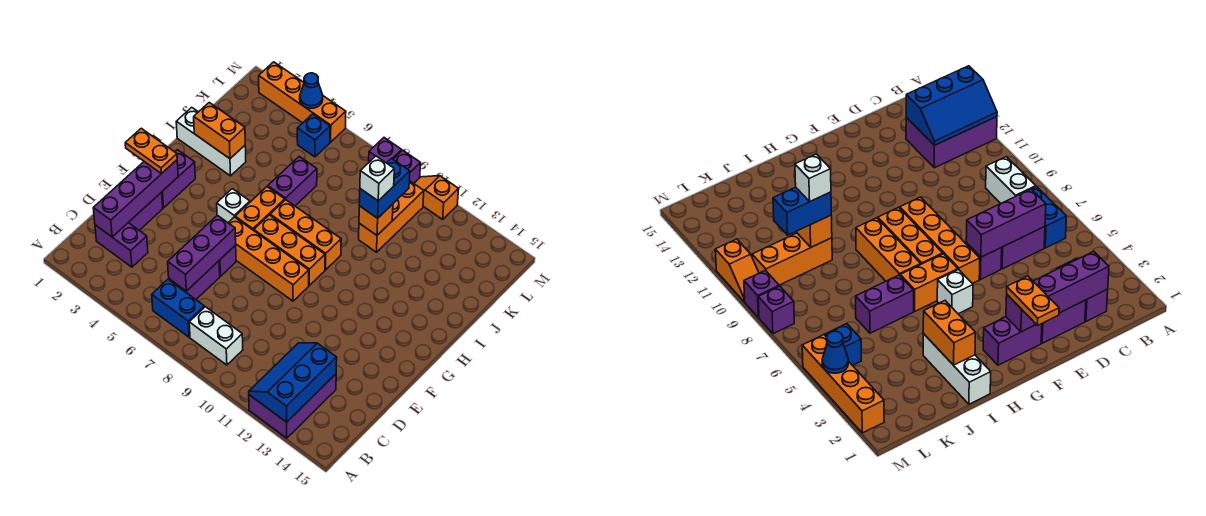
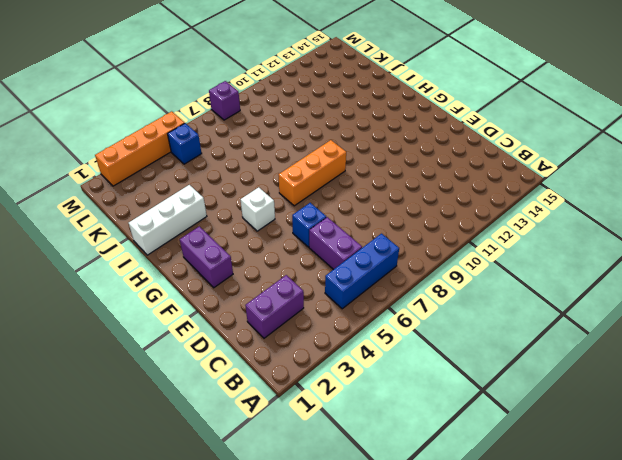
blue 1x3 brick [325,234,399,309] -> blue 1x2 brick [152,280,204,337]
blue 1x1 brick [292,203,326,247] -> purple 1x1 brick [219,245,236,276]
none -> purple 2x3 brick [249,374,336,438]
none -> white 1x2 brick [189,307,243,365]
none -> purple 1x2 brick [128,192,163,230]
none -> orange 1x4 brick [228,217,309,301]

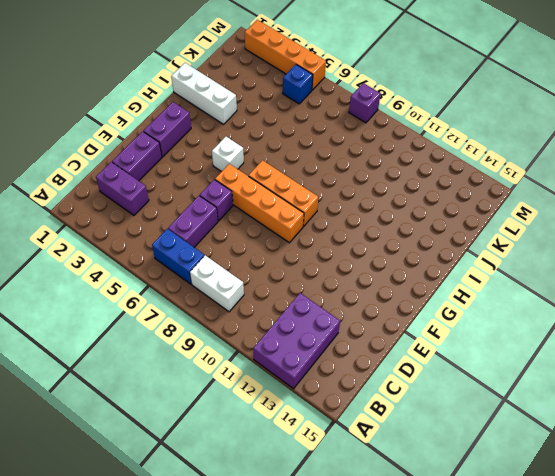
none -> orange 1x2 brick [235,187,285,231]
none -> orange 1x3 brick [270,200,341,270]
none -> purple 1x2 brick [268,156,317,206]
none -> orange 1x3 brick [359,181,424,252]

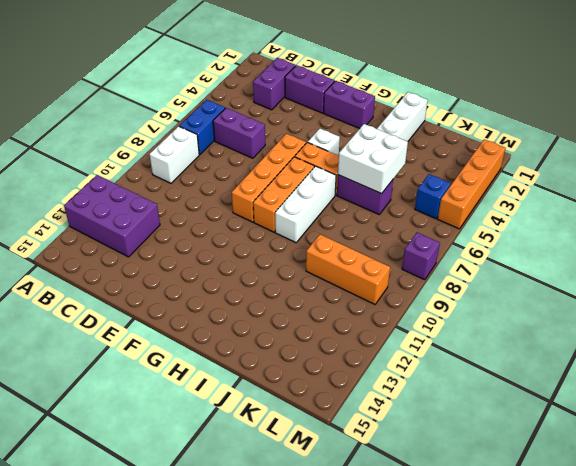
white 1x3 brick [275,166,336,243] -> orange 1x3 brick [270,200,341,270]
white 2x2 brick [338,124,408,194] -> none
none -> purple 1x1 brick [219,245,236,276]
none -> purple 1x1 brick [393,150,421,183]
none -> orange 1x2 slope [414,176,459,219]
none -> blue 2x3 slope [249,343,337,422]

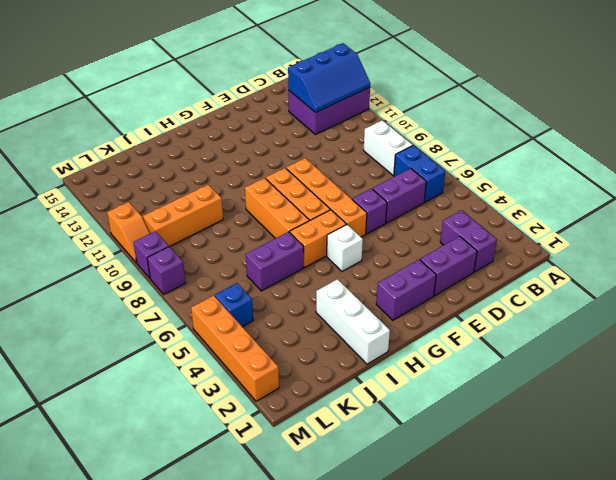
none -> purple 1x4 brick [93,160,178,237]
none -> purple 1x3 brick [168,215,236,291]
none -> orange 1x2 brick [194,103,245,159]
none -> orange 1x1 brick [359,204,393,235]

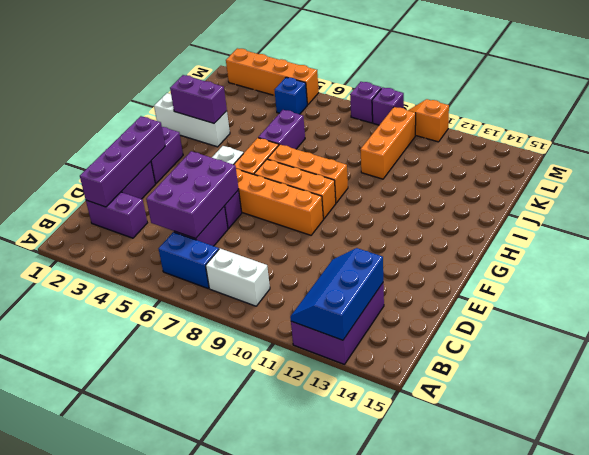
purple 2x3 brick [146,151,239,238] -> purple 1x3 brick [168,215,236,291]
purple 1x2 brick [170,75,227,123] -> orange 1x2 brick [194,103,245,159]
none -> orange 1x1 brick [359,204,393,235]
none -> blue 1x1 cone [300,73,323,109]
none -> orange 1x2 plate [125,128,177,174]
none -> blue 1x2 brick [359,159,410,218]

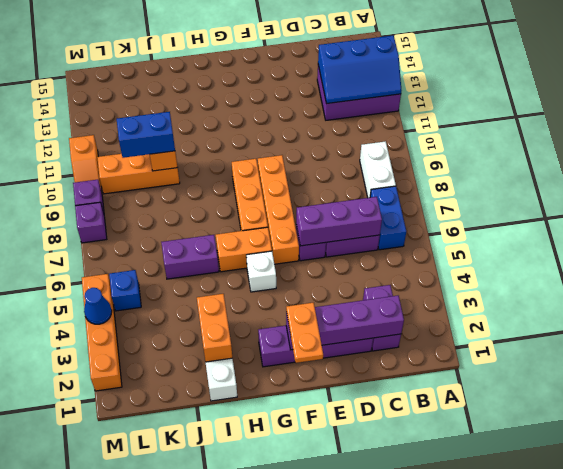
none -> orange 1x3 brick [270,200,341,270]
none -> white 1x1 brick [360,156,394,201]

